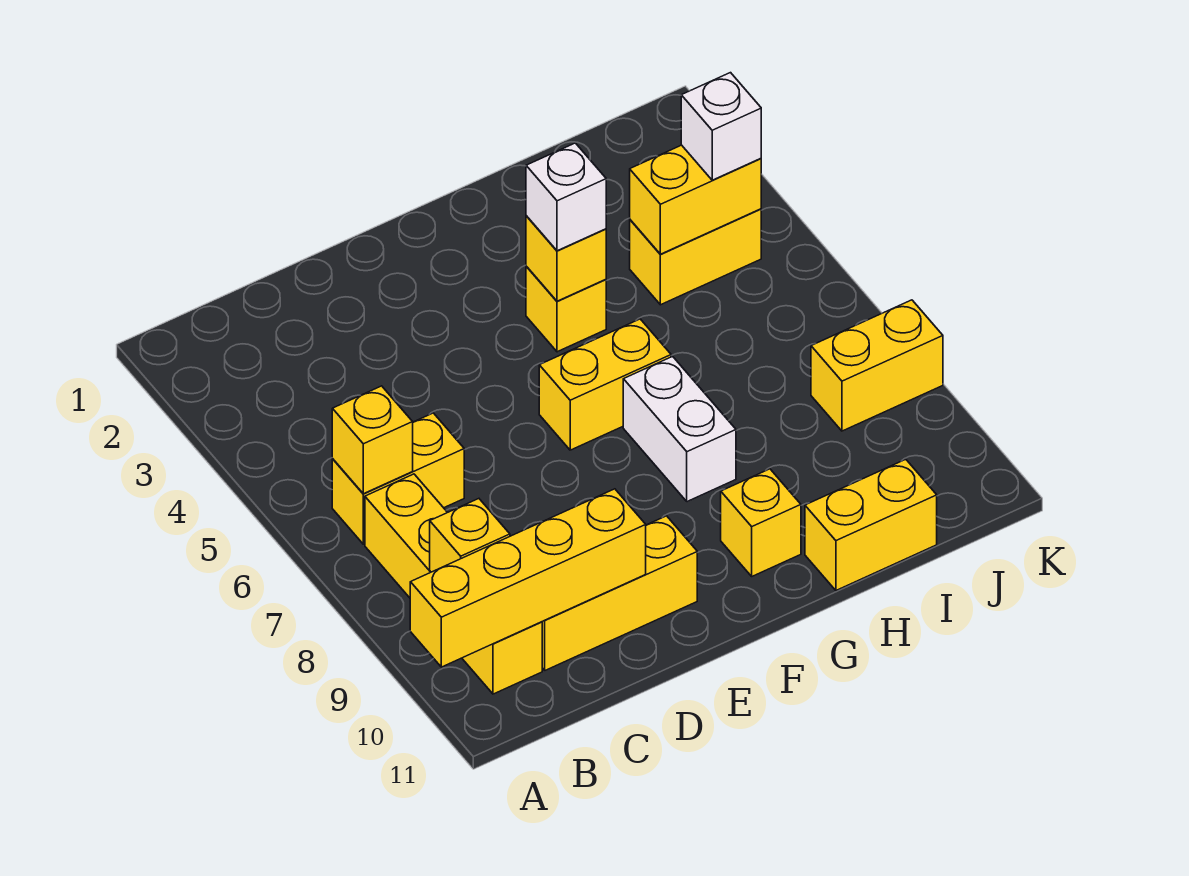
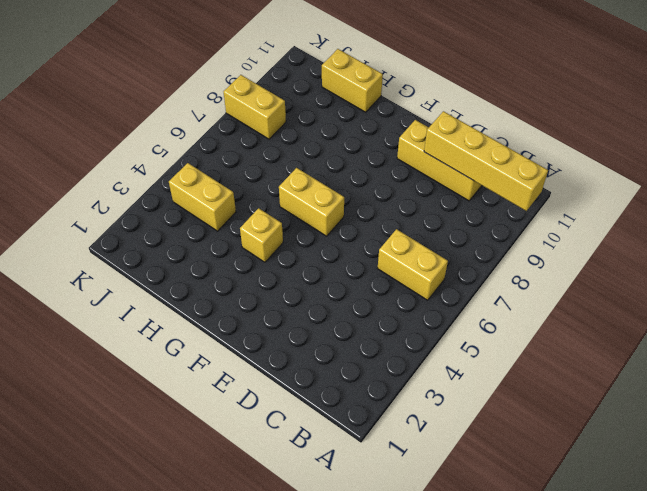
none -> yellow 1x4 brick [365,474,542,694]
none -> white 1x2 brick [623,356,736,502]
none -> yellow 1x1 brick [721,469,801,576]

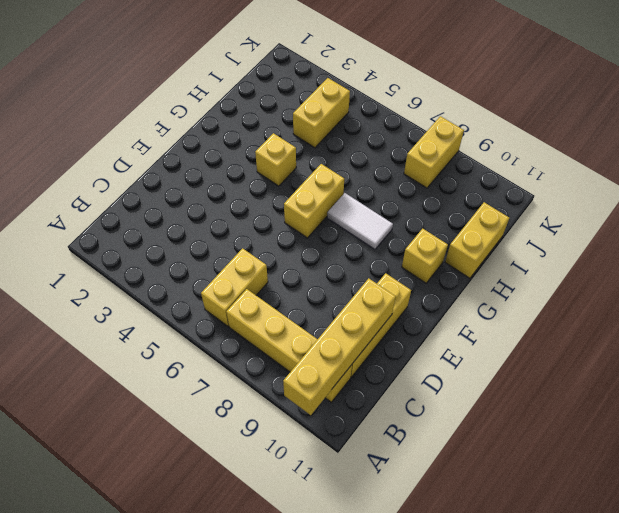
white 1x2 tile [327,193,393,249] -> white 1x2 brick [623,356,736,502]
none -> yellow 1x1 brick [332,386,413,494]
none -> yellow 1x1 brick [430,499,510,572]
none -> yellow 1x1 brick [526,216,606,301]

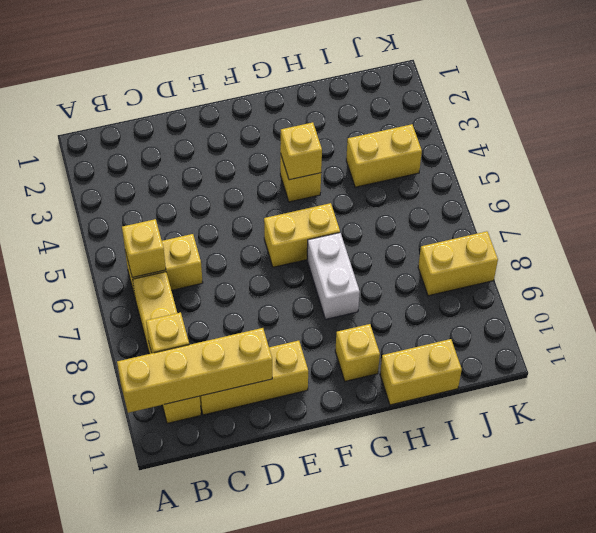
none -> yellow 1x2 brick [630,145,761,254]
none -> white 1x1 brick [526,143,606,251]
none -> white 1x1 brick [681,73,761,180]

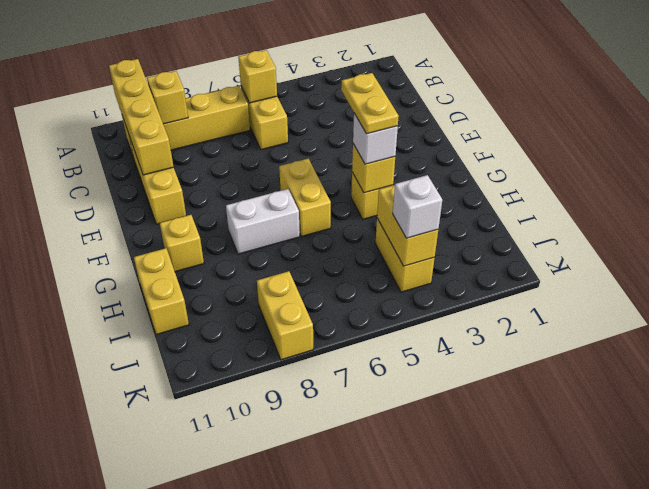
yellow 1x2 plate [341,73,399,134] -> none

